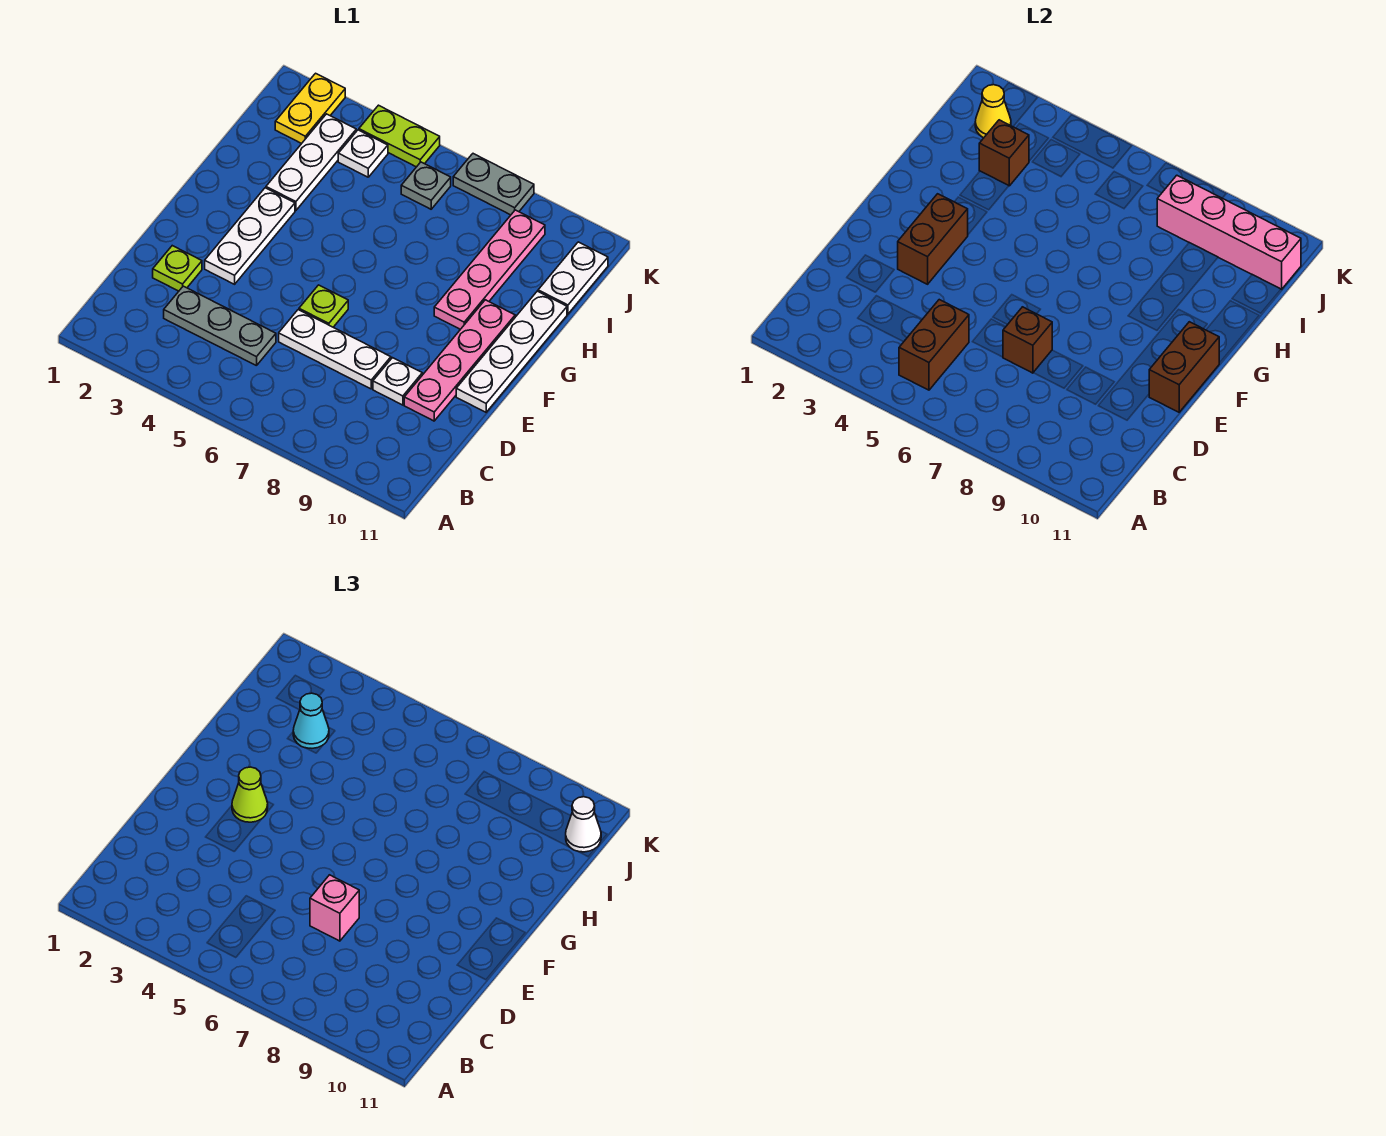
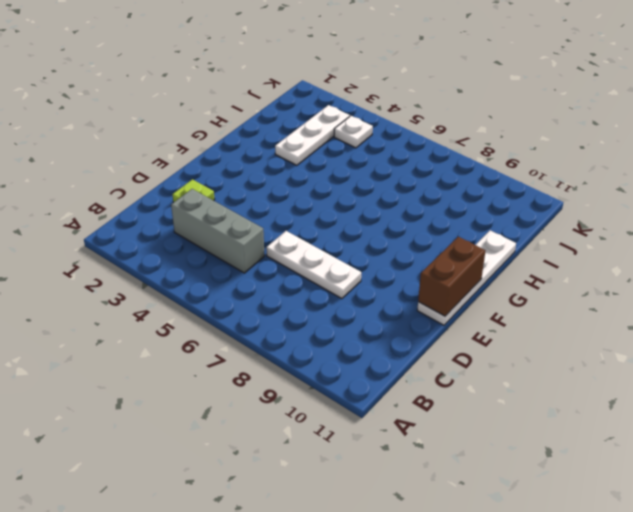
grey 1x3 brick [171,189,265,273] -> grey 1x3 plate [164,286,276,366]
none -> white 1x1 plate [373,358,422,405]
none -> pink 1x4 plate [404,300,515,421]
none -> white 1x3 plate [205,188,295,284]

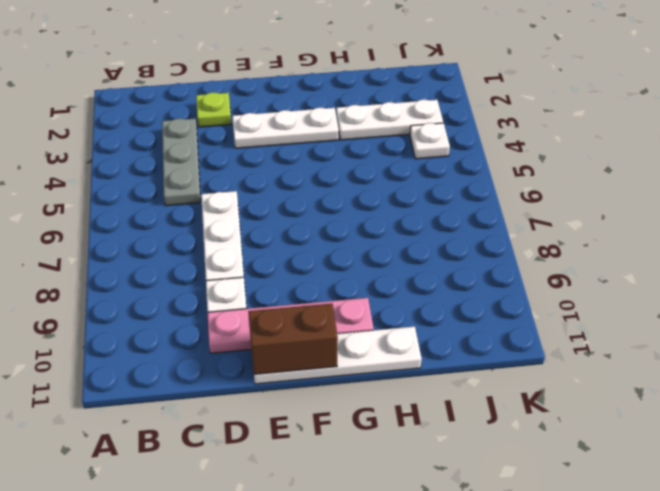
none -> lime 1x1 plate [299,285,348,327]
none -> pink 1x4 plate [434,210,545,329]
none -> white 1x2 plate [538,242,608,314]

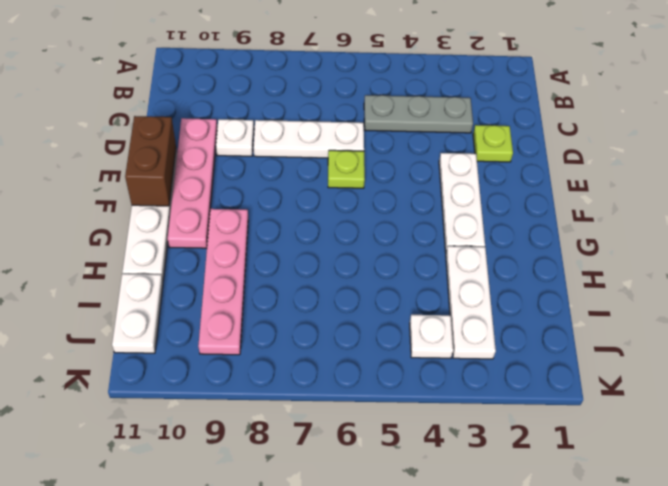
none -> yellow 1x2 plate [275,73,345,144]
none -> grey 1x1 plate [401,162,451,209]
none -> lime 1x2 plate [359,105,440,167]

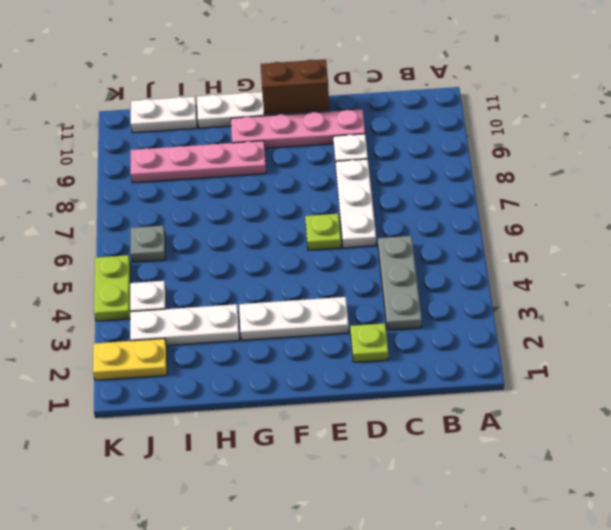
none -> grey 1x2 plate [453,154,534,215]
none -> brown 1x2 brick [899,300,969,390]
none -> brown 1x1 brick [1003,307,1052,373]

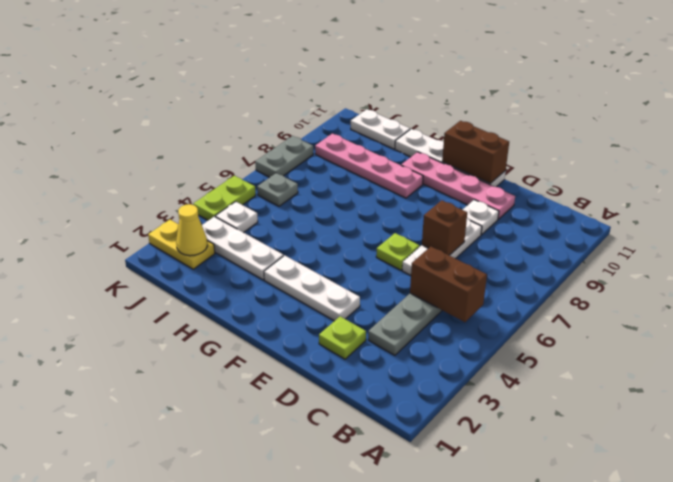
none -> brown 1x2 brick [898,194,968,284]
none -> brown 1x1 brick [979,120,1029,186]
none -> pink 1x4 brick [1157,175,1301,289]

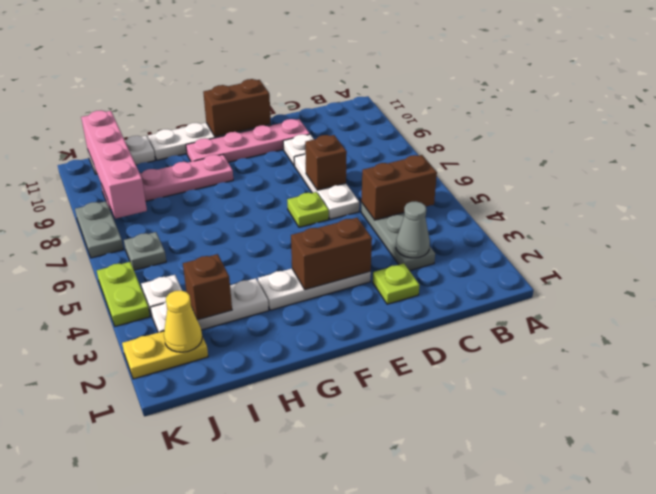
grey 1x1 cone [396,201,430,258] -> none
none -> pink 1x1 brick [310,875,359,941]
none -> lime 1x1 cone [232,767,268,822]
none -> cyan 1x1 cone [293,693,329,748]

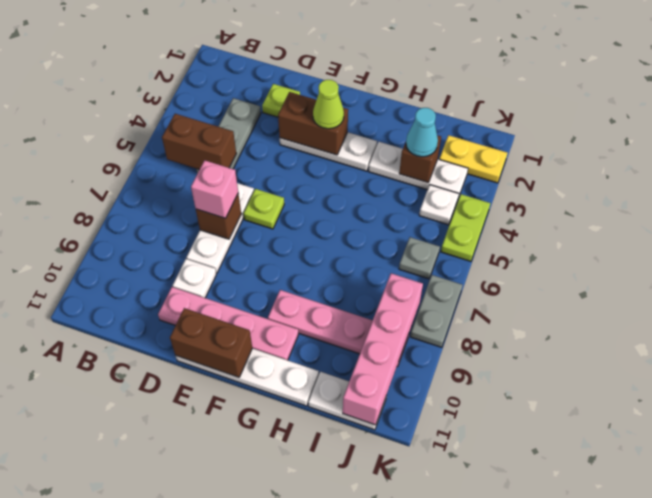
none -> yellow 1x1 cone [975,85,1011,138]
none -> white 1x1 cone [566,797,601,852]

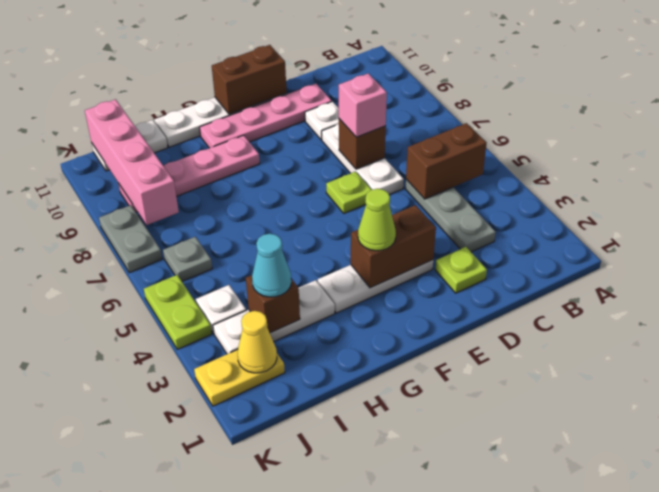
none -> white 1x1 cone [566,797,601,852]

